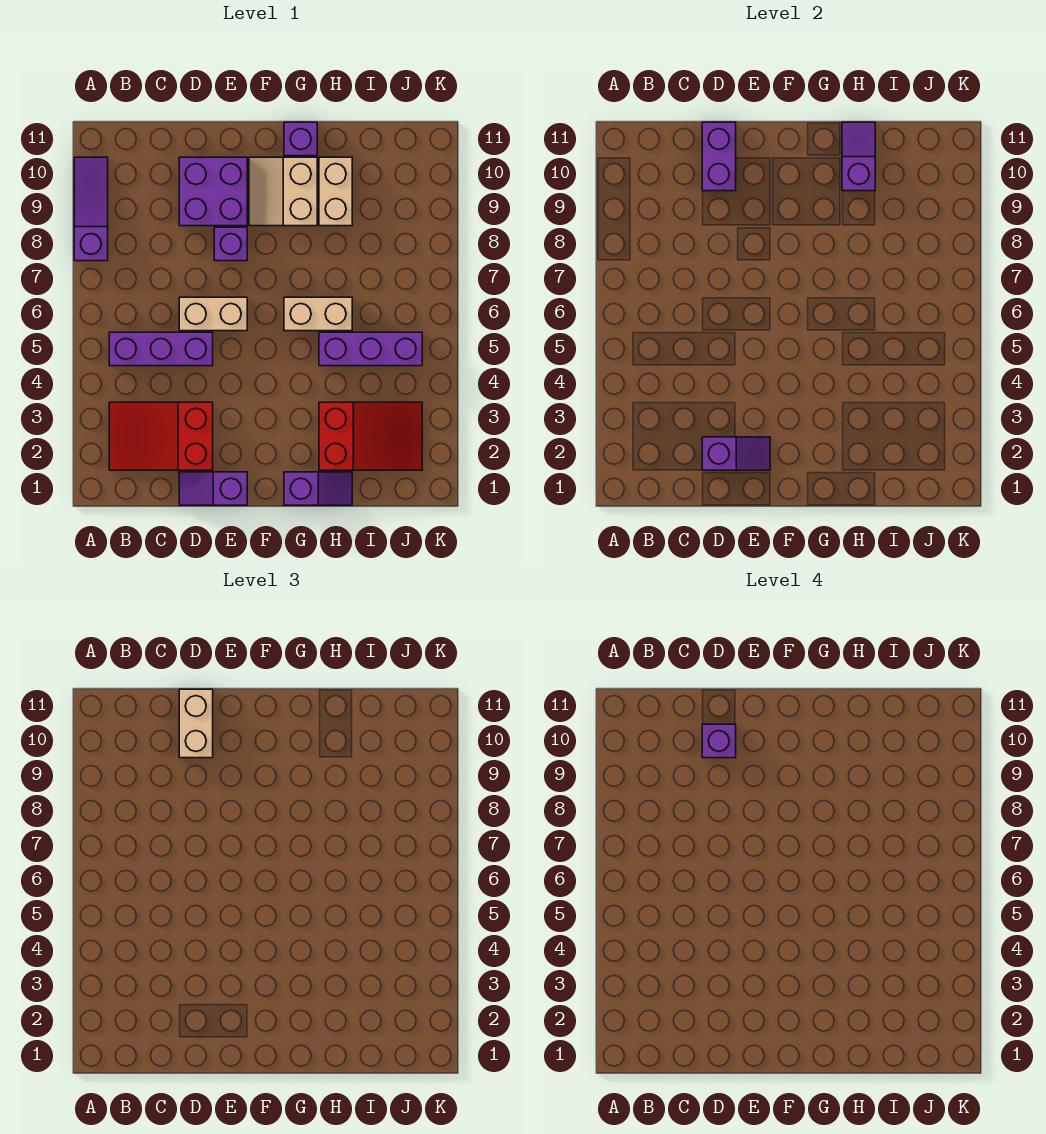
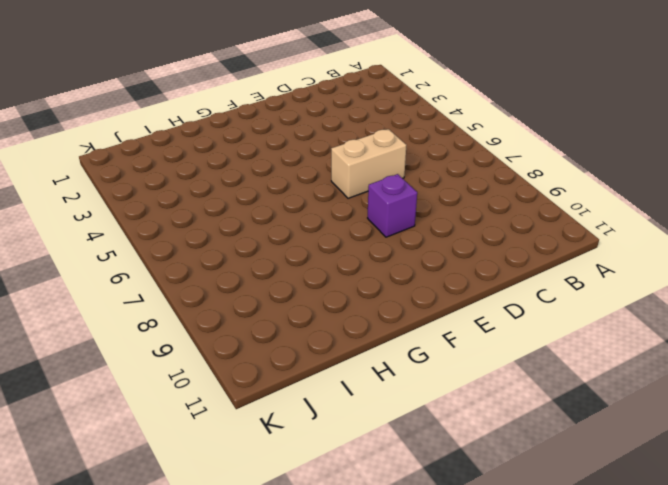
none -> purple 1x3 slope [74,157,108,261]
none -> red 2x3 slope [109,402,213,470]
none -> purple 1x3 brick [109,332,213,366]

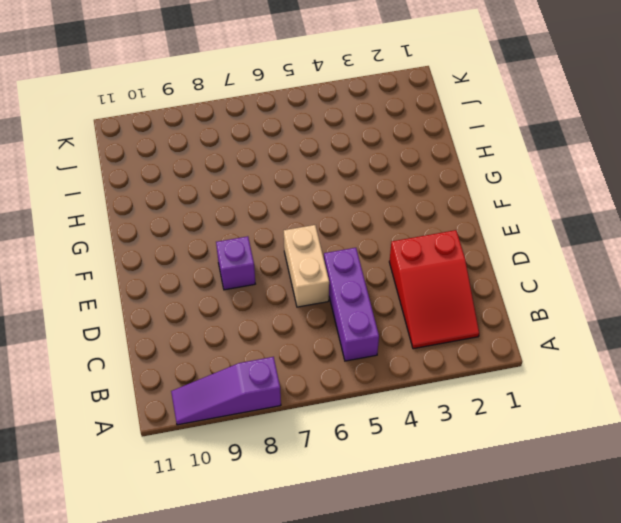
none -> purple 1x2 slope [179,472,247,505]
none -> purple 2x2 brick [179,157,247,226]
none -> tan 2x2 slope [249,157,317,226]

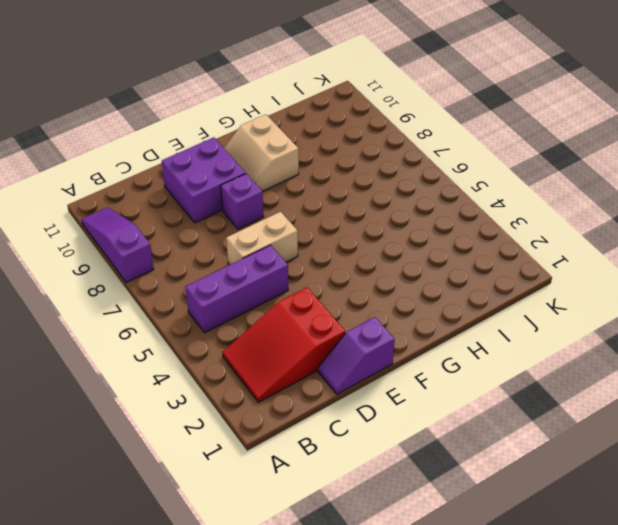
none -> purple 1x2 slope [284,472,352,505]
none -> tan 1x2 brick [284,297,352,331]
none -> purple 1x1 brick [284,122,317,156]

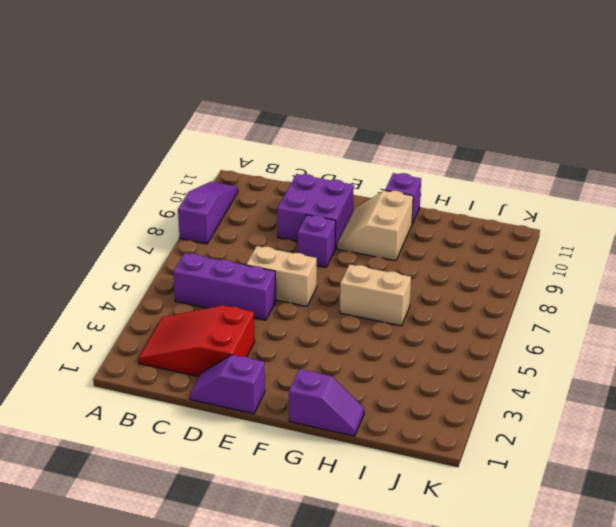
none -> red 2x3 slope [319,402,422,470]
none -> purple 1x3 brick [319,332,422,366]
none -> tan 1x2 brick [319,157,352,226]

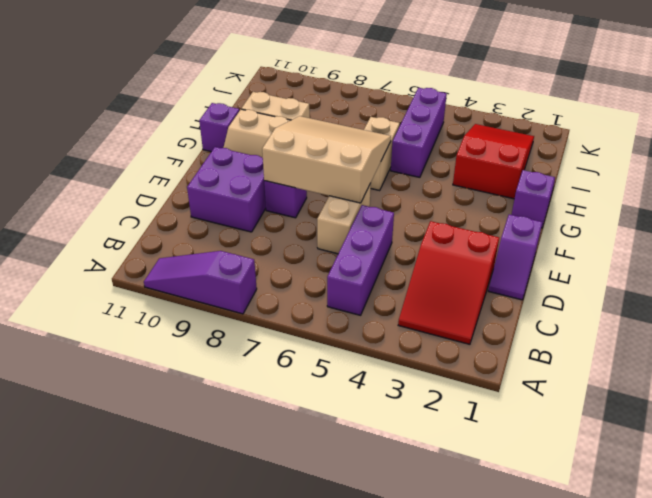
tan 3x3 slope [262,116,391,203] -> none
none -> purple 1x2 slope [702,437,770,470]
none -> purple 1x2 brick [702,122,736,191]
none -> purple 1x2 slope [842,122,875,191]

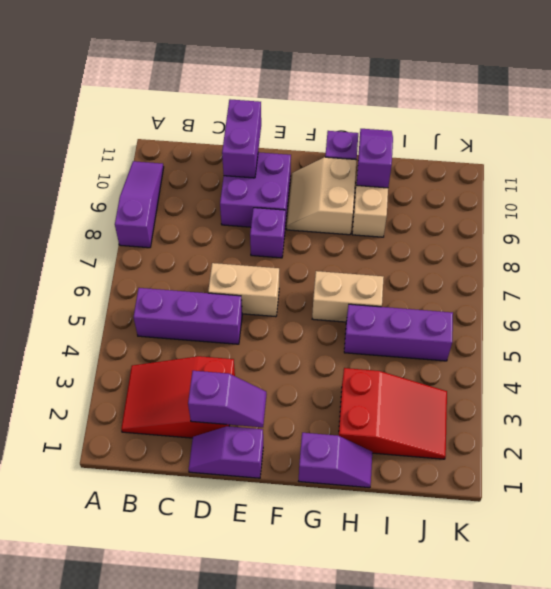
none -> tan 1x2 brick [179,689,213,758]
none -> purple 1x1 brick [702,724,736,758]

